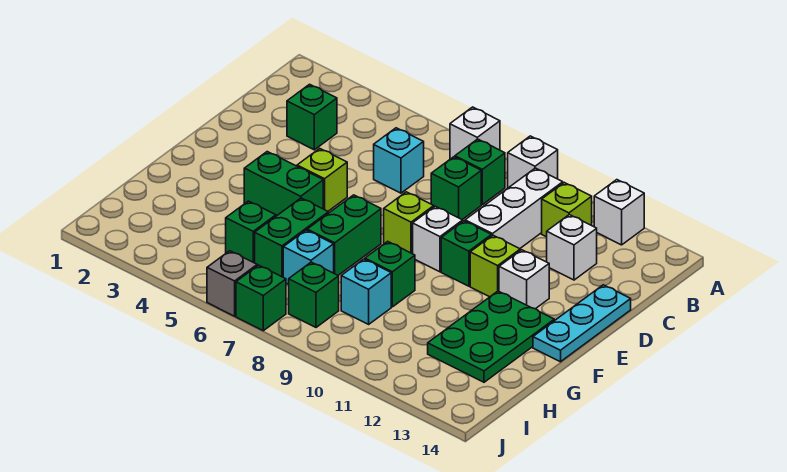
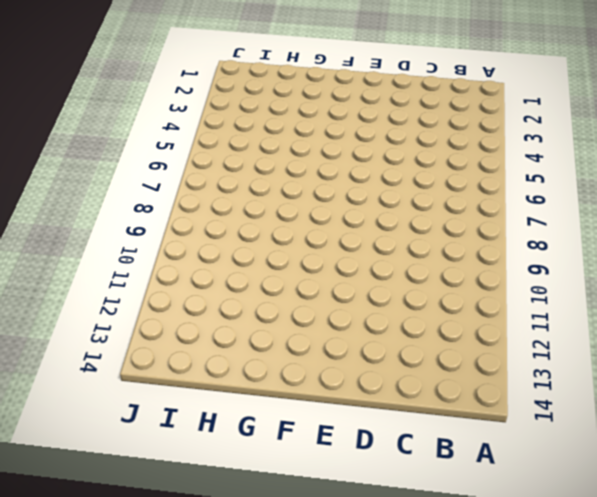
none -> white 1x1 brick [450,107,500,159]
none -> white 1x1 brick [508,136,558,188]
none -> white 1x1 brick [594,180,644,245]

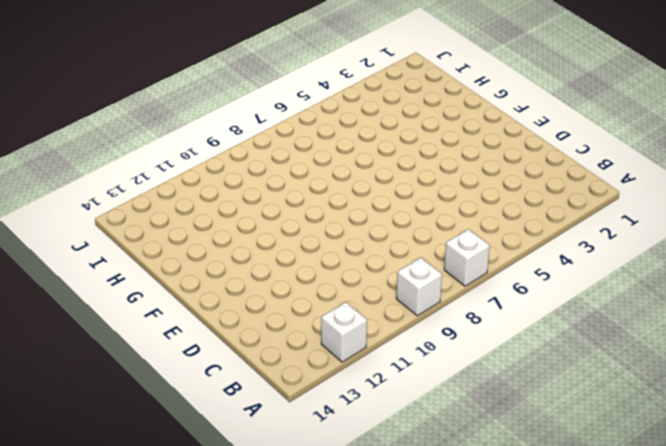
none -> green 1x1 brick [455,139,505,205]
none -> white 1x3 brick [465,168,563,249]
none -> lime 1x1 brick [542,183,592,237]

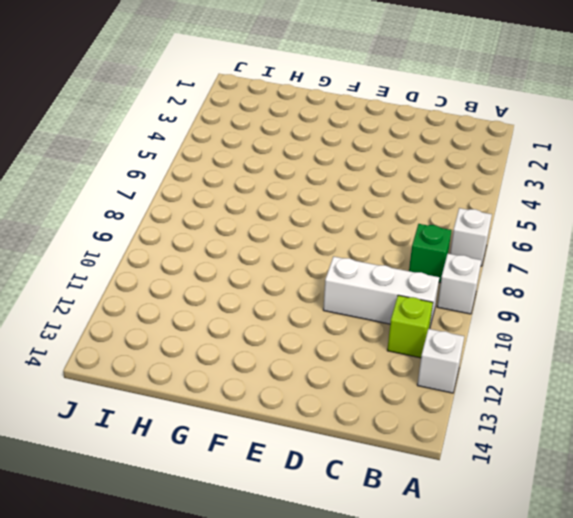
none -> green 1x1 brick [287,84,337,150]
none -> cyan 1x1 brick [374,128,424,193]
none -> green 1x1 brick [431,157,481,220]

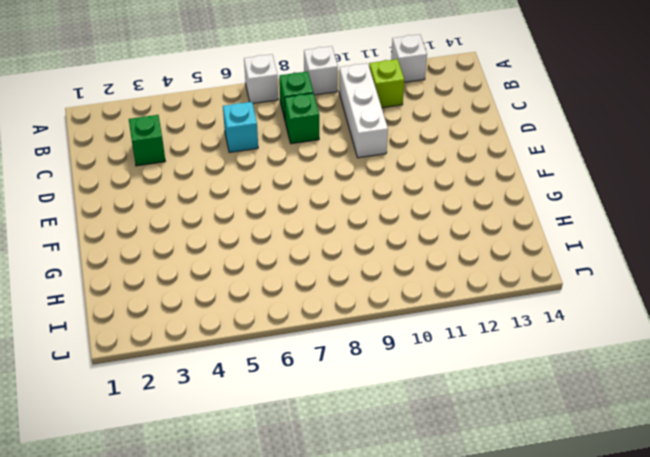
none -> white 1x1 brick [547,215,597,280]
none -> cyan 1x3 plate [533,285,631,362]
none -> lime 1x1 brick [297,148,347,211]

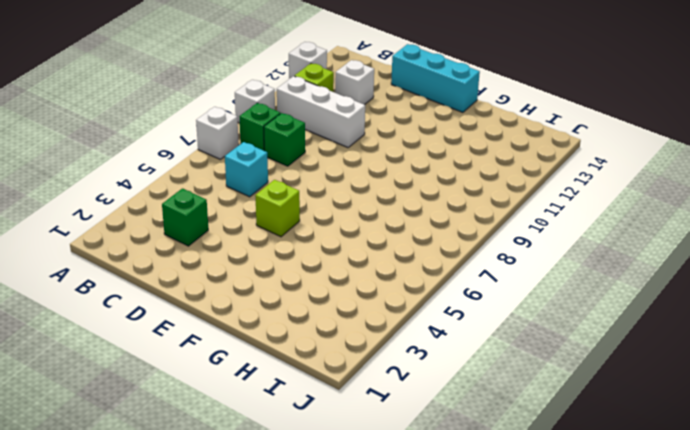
cyan 1x3 brick [391,44,480,112] -> cyan 1x3 plate [533,285,631,362]
none -> lime 1x1 brick [384,192,434,254]
none -> white 1x1 brick [413,206,463,272]
none -> green 1x1 brick [441,221,491,286]

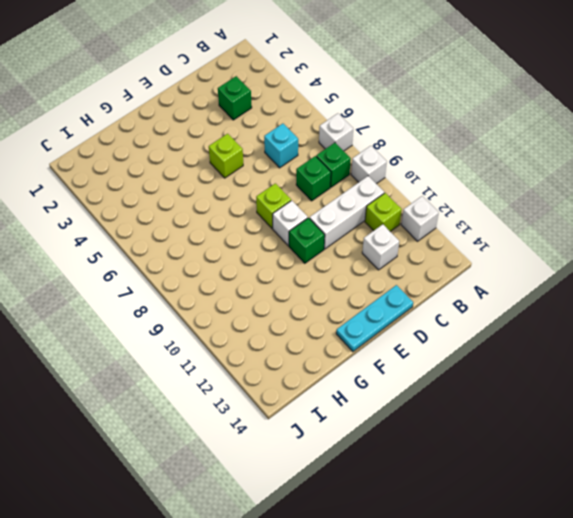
none -> lime 1x1 brick [470,235,520,297]
none -> white 1x1 brick [499,250,549,309]
none -> green 1x2 brick [244,152,323,216]

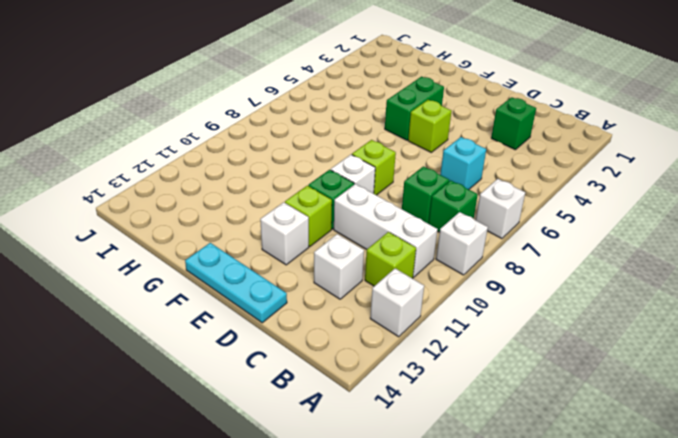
none -> green 1x2 brick [307,195,381,275]
none -> green 2x3 plate [428,291,554,382]
none -> green 1x2 brick [255,198,329,277]

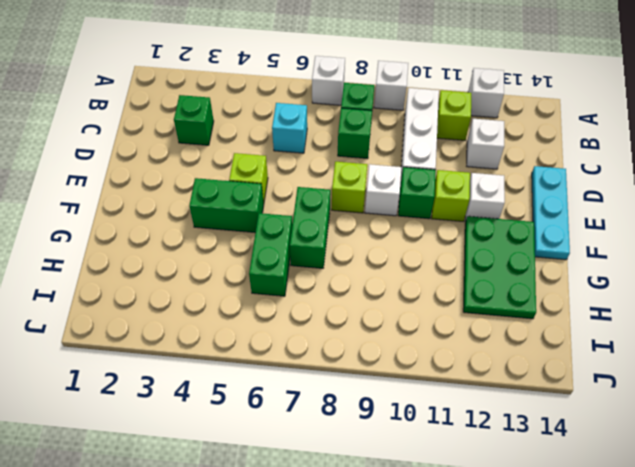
none -> green 1x1 brick [365,241,415,307]
none -> green 1x1 brick [226,201,276,263]
none -> cyan 1x1 brick [283,230,334,284]

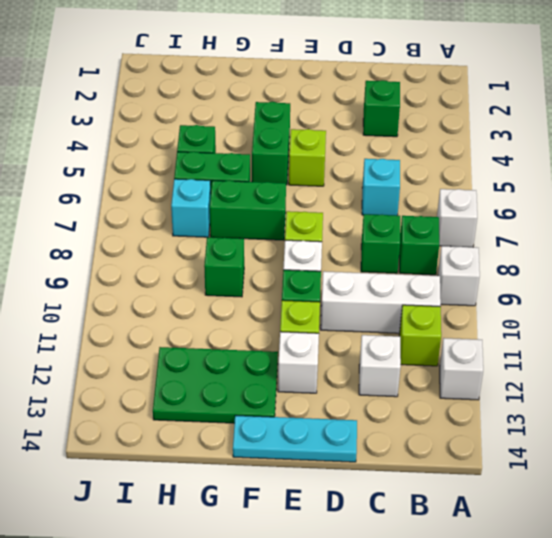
none -> cyan 1x1 brick [341,259,391,324]
none -> green 1x1 brick [289,262,339,327]
none -> grey 1x1 brick [207,251,257,316]

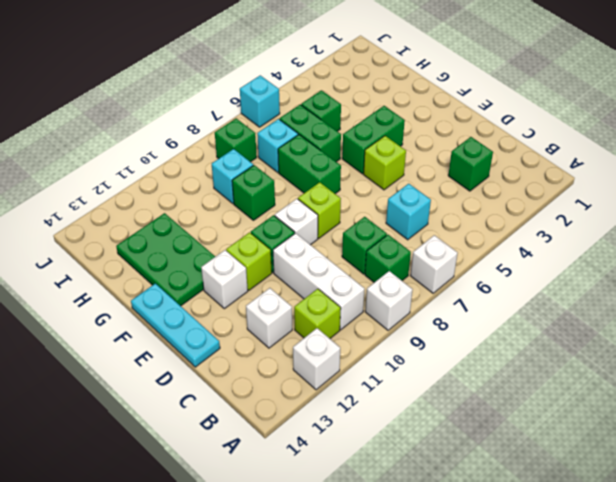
cyan 1x1 brick [240,75,280,127] -> grey 1x1 brick [207,251,257,316]
none -> green 1x1 brick [236,265,286,331]

